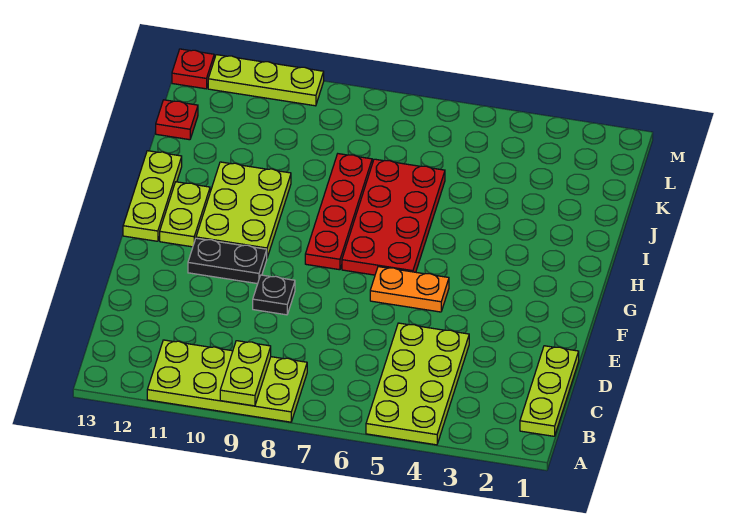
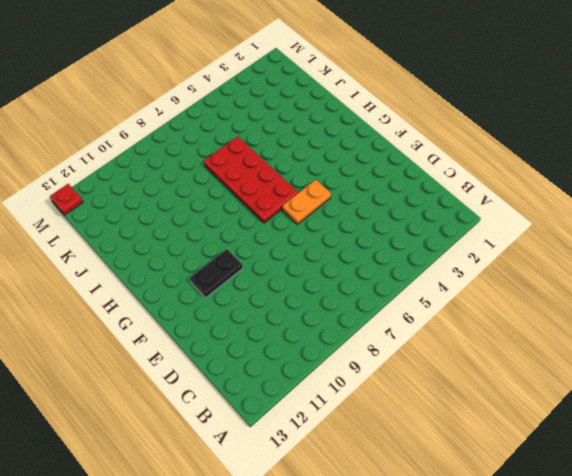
none -> lime 2x4 plate [366,323,469,445]
none -> lime 2x4 plate [147,340,307,422]
none -> lime 1x3 plate [520,346,579,436]

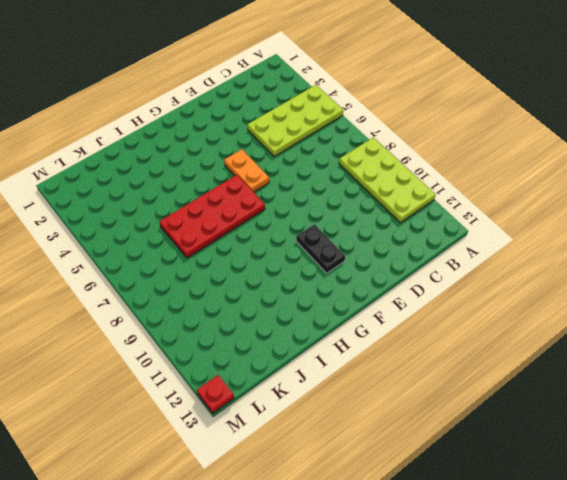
none -> lime 1x3 plate [520,346,579,436]
none -> black 1x1 plate [253,275,295,315]
none -> red 1x4 plate [305,154,372,270]

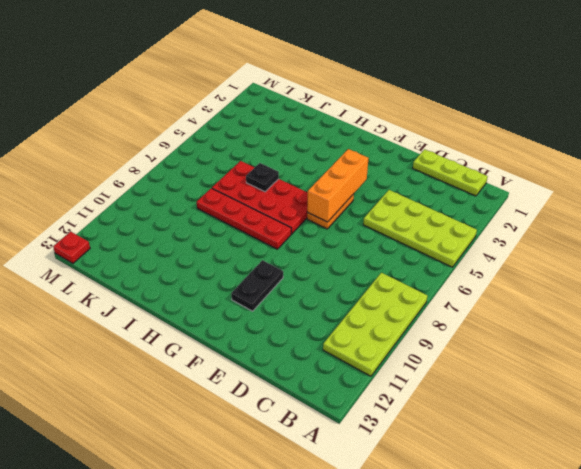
orange 1x3 brick [307,149,368,222] -> none
black 1x1 plate [246,163,279,192] -> black 1x1 plate moved to [253,275,295,315]
none -> lime 2x3 plate [196,162,291,257]
none -> lime 1x2 plate [160,182,210,247]
none -> lime 1x3 plate [123,151,182,241]

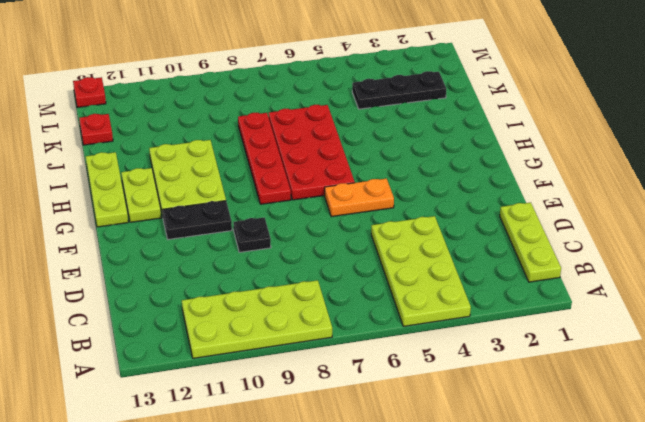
black 1x3 plate [352,71,446,109] -> none
none -> lime 1x3 plate [208,55,324,106]
none -> lime 1x2 plate [220,341,271,406]

